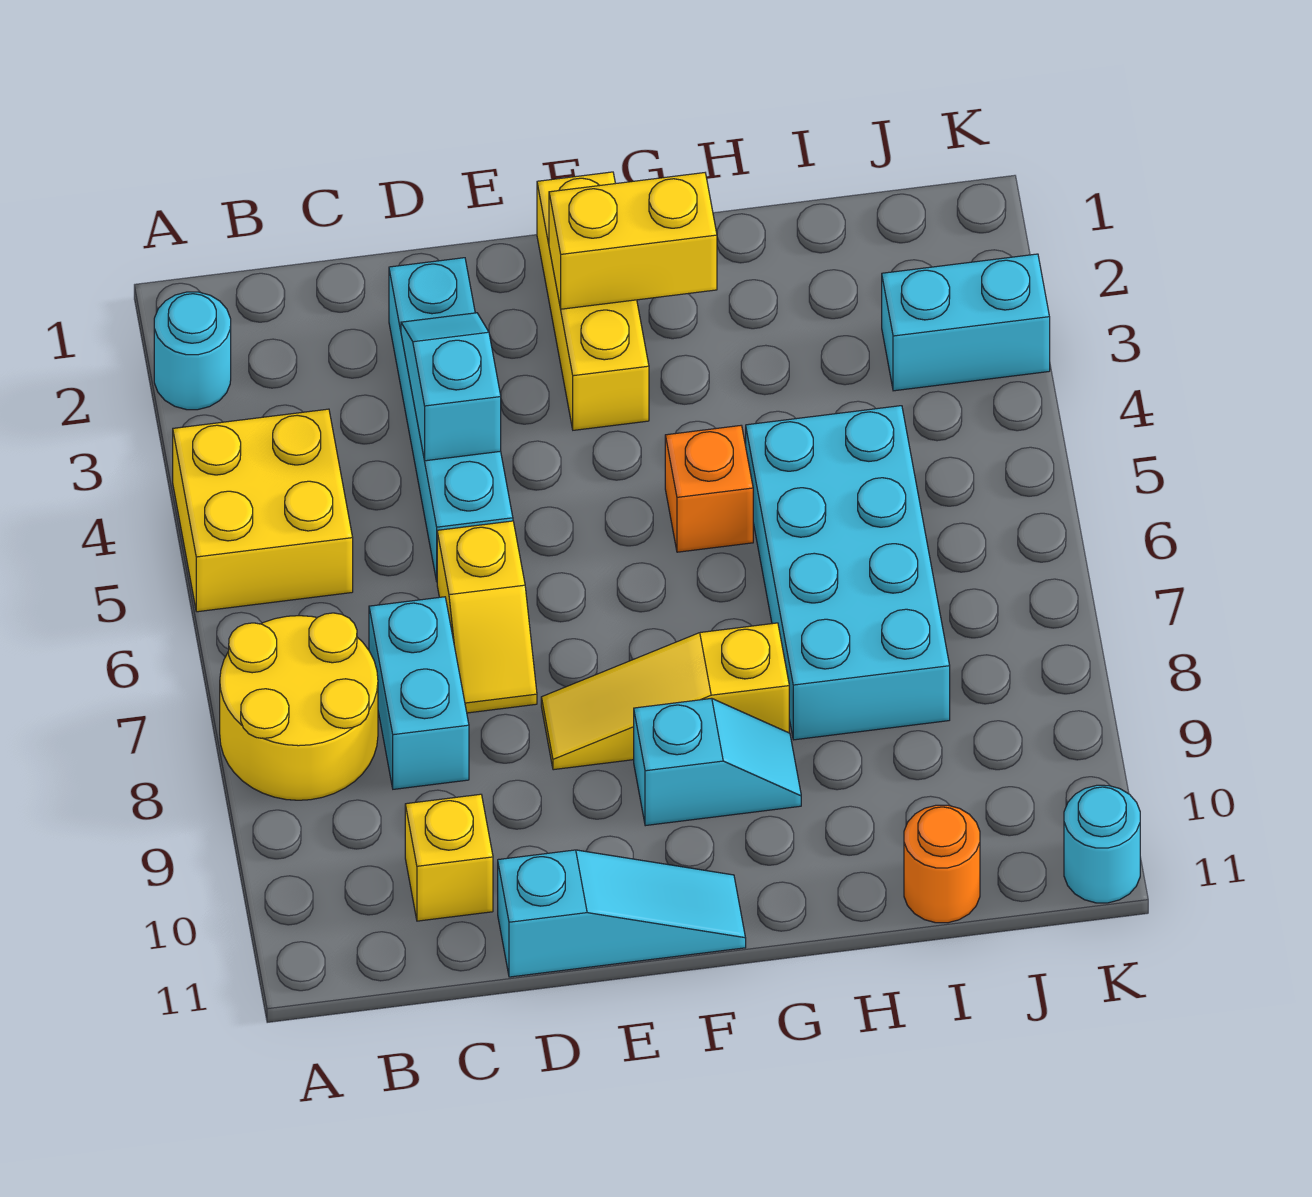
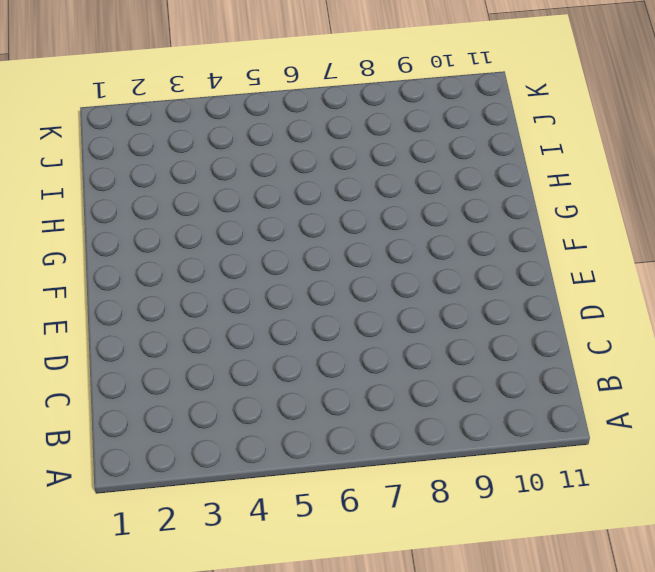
none -> cyan 1x1 round brick [154,292,231,410]
none -> yellow 2x2 brick [173,409,353,612]
none -> yellow 2x2 round brick [220,613,378,800]

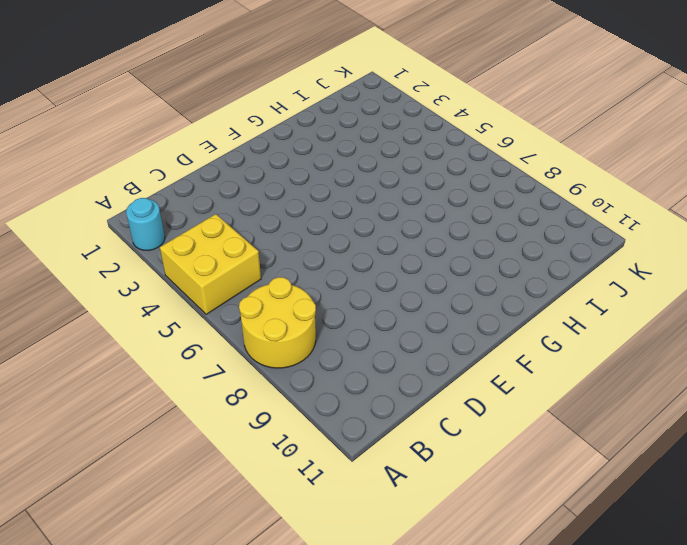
none -> cyan 1x2 brick [369,597,469,789]
none -> yellow 1x1 brick [405,794,493,921]
none -> cyan 1x4 brick [389,258,513,581]

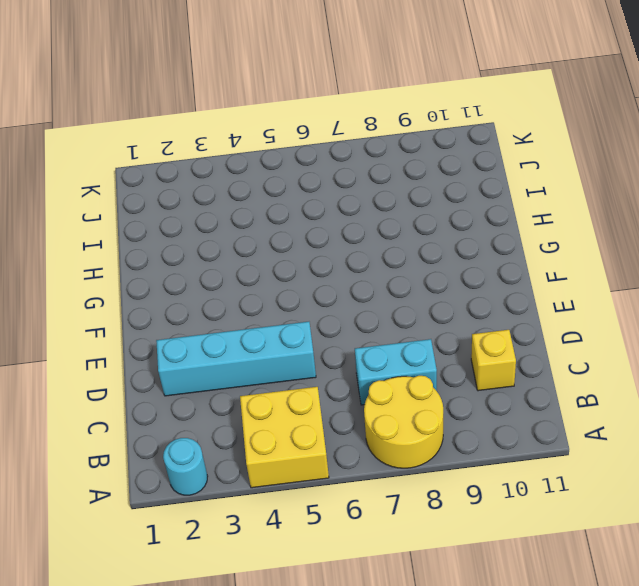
none -> yellow 1x2 slope [437,521,537,713]
none -> cyan 1x3 slope [498,850,746,977]
none -> yellow 1x3 slope [541,623,789,770]

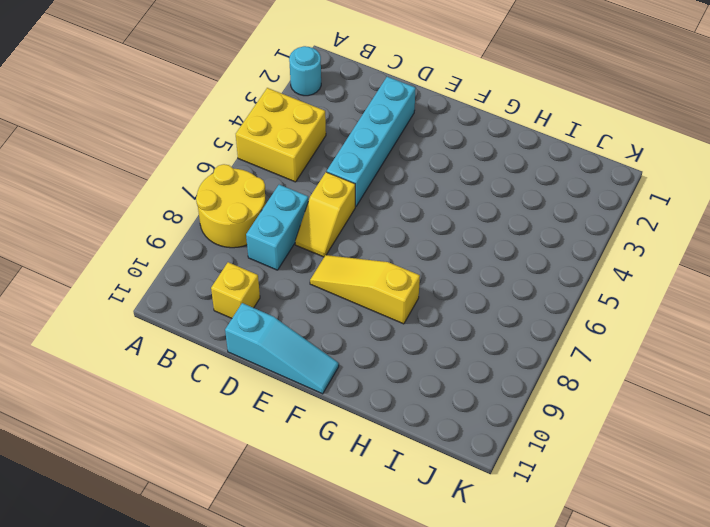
none -> yellow 1x3 brick [537,172,649,430]
none -> cyan 1x2 slope [634,698,801,826]
none -> orange 1x1 brick [665,426,753,552]

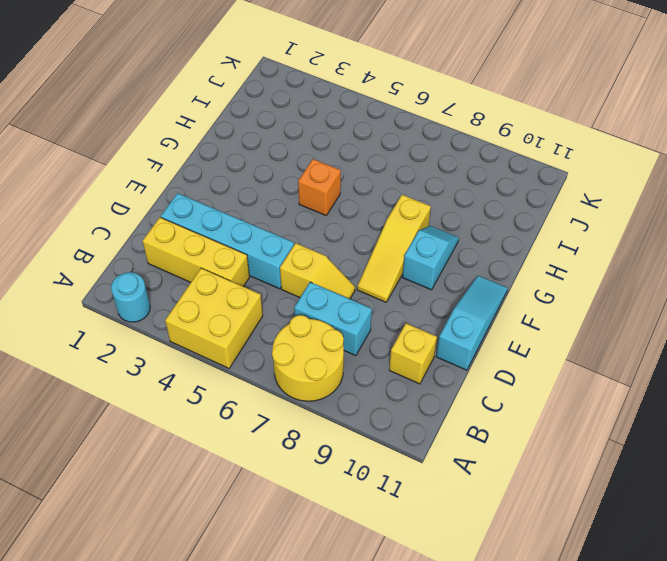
yellow 1x3 brick [143,217,250,287] -> yellow 1x3 brick moved to [537,172,649,430]
none -> cyan 2x4 brick [746,406,950,740]
none -> orange 1x1 round brick [904,805,980,923]
none -> cyan 1x2 brick [882,254,1050,391]

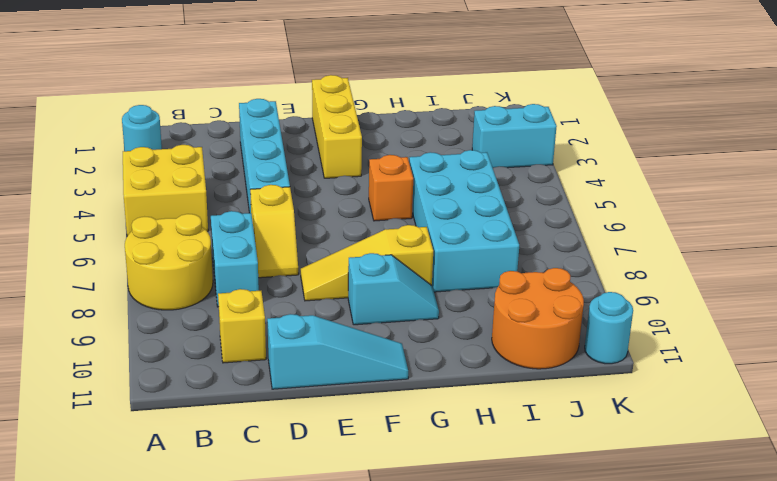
orange 2x2 round brick [492,268,584,369] -> orange 1x1 round brick [904,805,980,923]
none -> cyan 1x2 slope [401,313,501,461]
none -> yellow 1x2 brick [549,173,717,309]

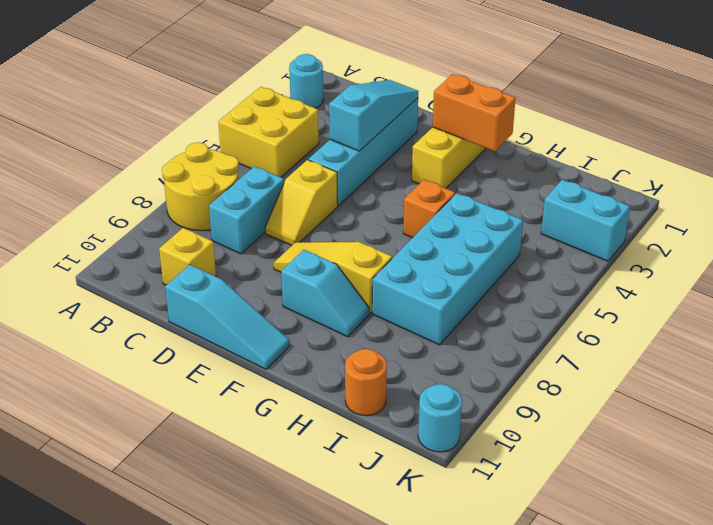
cyan 1x3 slope [329,80,418,151] -> cyan 1x2 slope [401,313,501,461]
orange 1x2 brick [432,74,516,151] -> yellow 1x2 brick [549,173,717,309]

